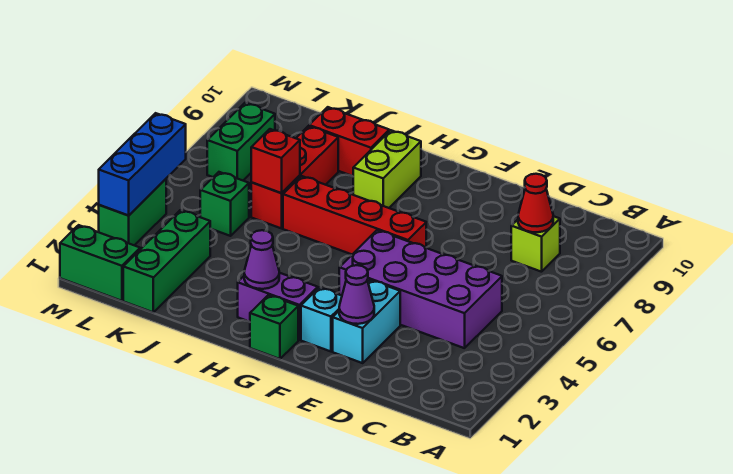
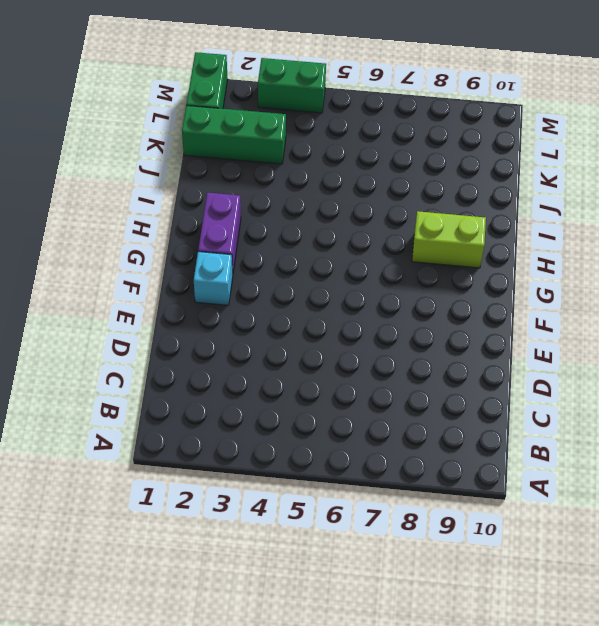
none -> purple 2x4 brick [339,230,502,348]
none -> lime 1x1 brick [511,216,560,272]
none -> cyan 1x2 brick [333,280,400,363]

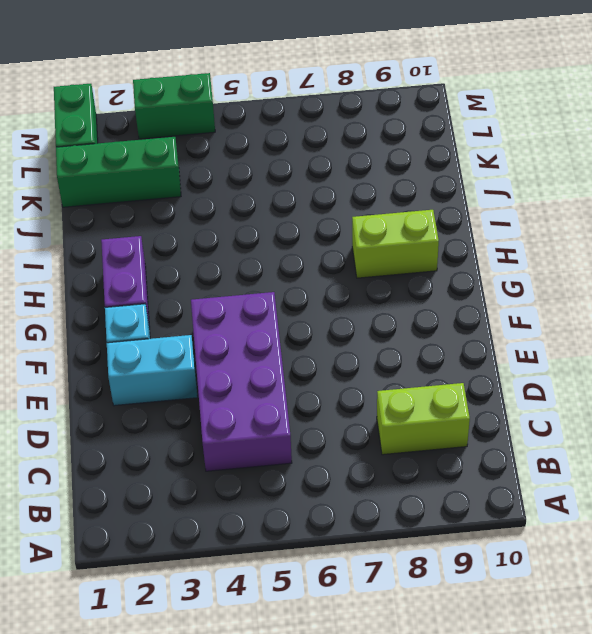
lime 1x2 brick [377,383,470,455] -> lime 1x1 brick [511,216,560,272]
none -> red 1x4 brick [283,176,426,254]
none -> green 1x1 brick [250,295,298,359]
none -> red 1x2 brick [309,107,389,176]

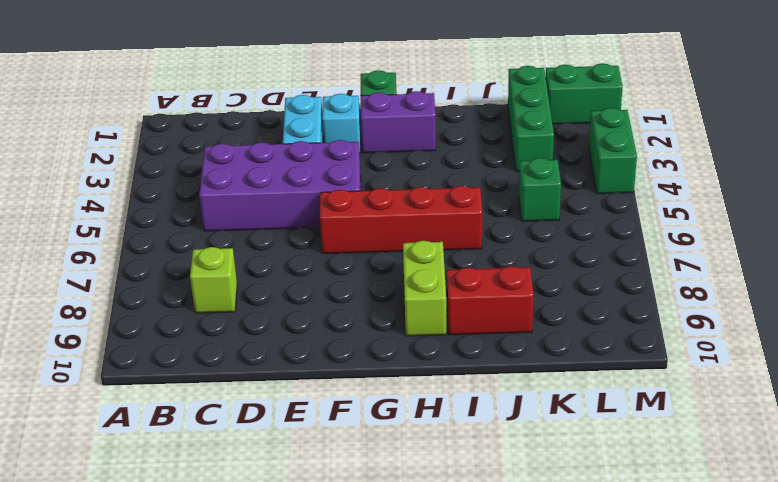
none -> red 1x3 brick [251,126,338,228]
none -> green 1x2 brick [207,103,275,180]
none -> red 1x1 cone [518,174,553,232]

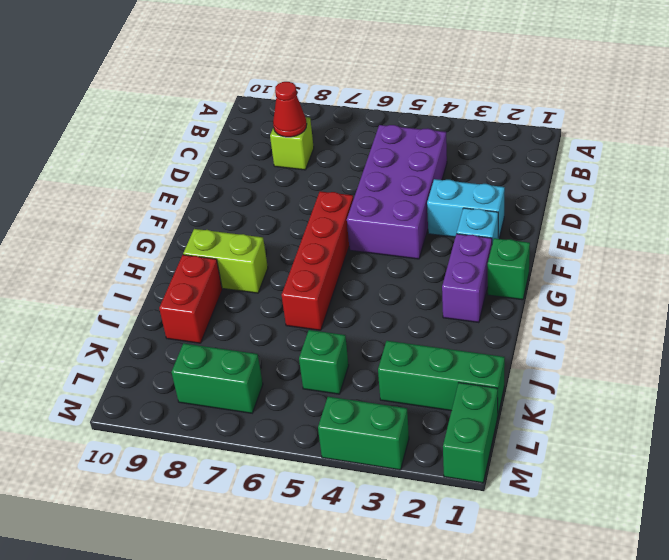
none -> red 1x3 brick [251,126,338,228]
none -> purple 1x1 cone [339,265,374,324]
none -> purple 1x1 cone [244,230,279,289]

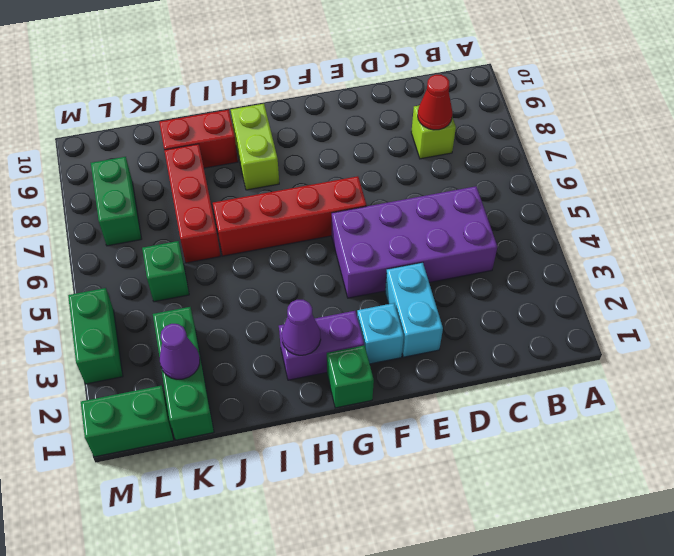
purple 1x1 cone [160,324,200,379] -> purple 1x1 cone moved to [339,265,374,324]
none -> red 1x1 brick [251,129,300,193]
none -> blue 1x3 brick [99,113,186,216]

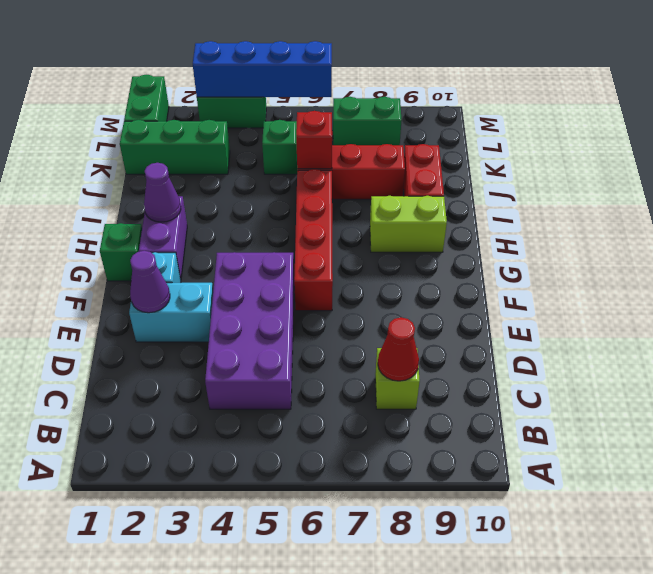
blue 1x4 brick [193,41,332,97] -> blue 1x3 brick [99,113,186,216]

